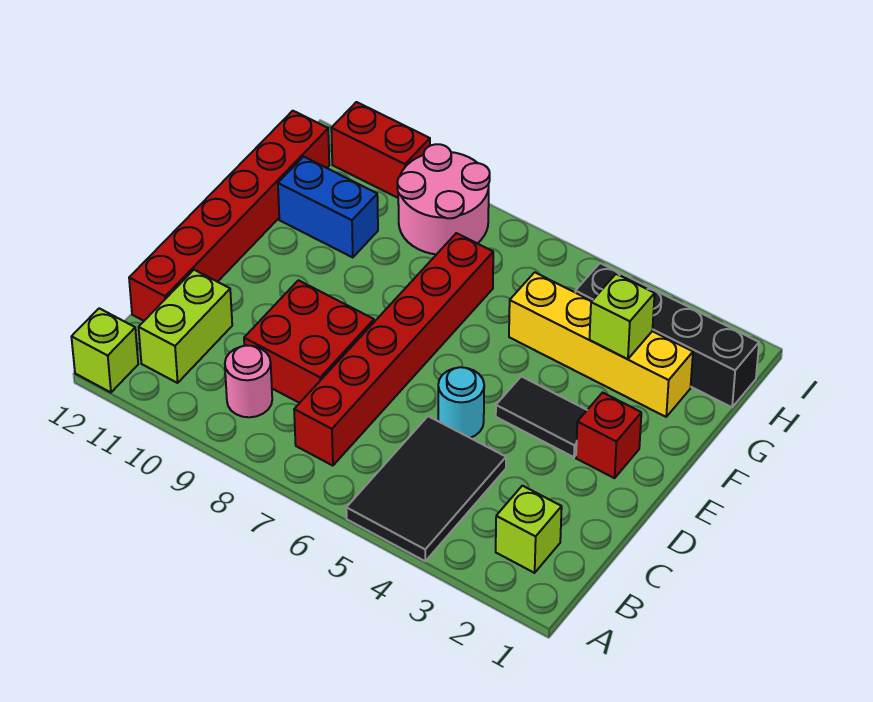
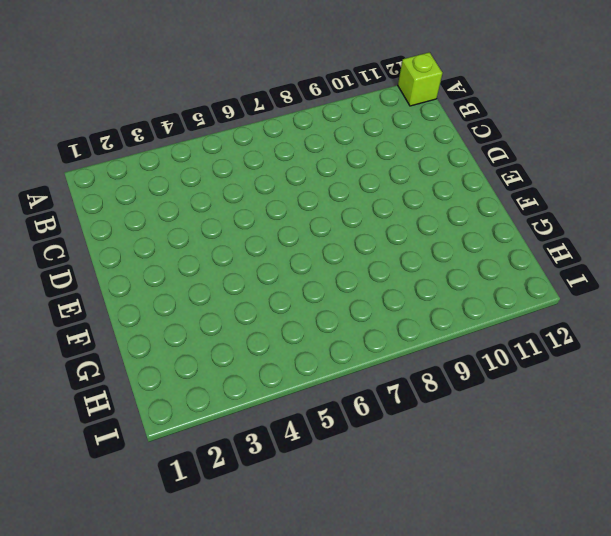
none -> black 2x3 tile [346,416,506,561]
none -> lime 1x1 brick [496,486,562,573]
none -> red 1x6 brick [294,233,493,466]

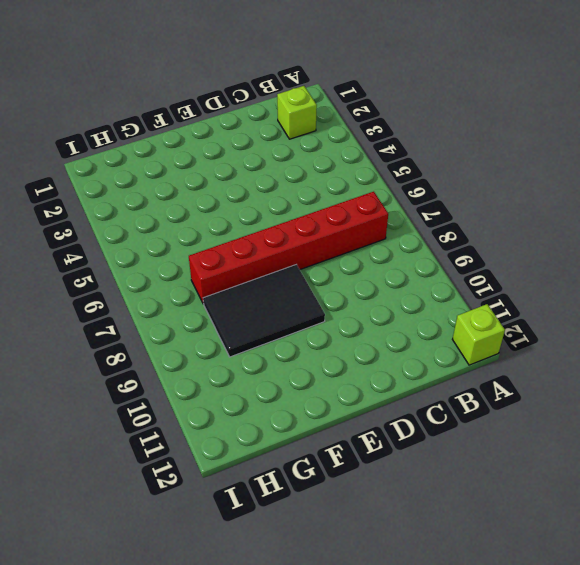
black 2x3 tile [203,265,325,357] -> black 2x3 tile moved to [346,416,506,561]
none -> pink 1x1 round brick [225,346,272,417]
none -> lime 1x2 brick [139,270,232,383]
none -> red 2x2 brick [244,280,374,403]

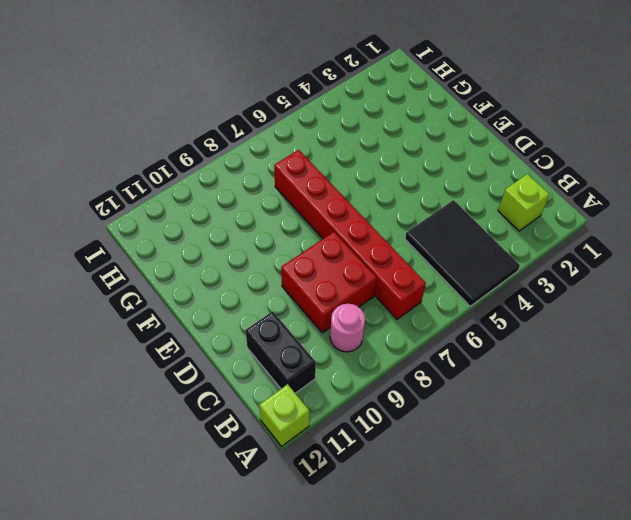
black 1x2 brick [245,311,316,393] -> lime 1x2 brick [139,270,232,383]
none -> red 1x6 brick [129,111,329,321]
none -> cyan 1x1 round brick [438,367,484,438]
none -> red 1x1 brick [576,393,641,478]

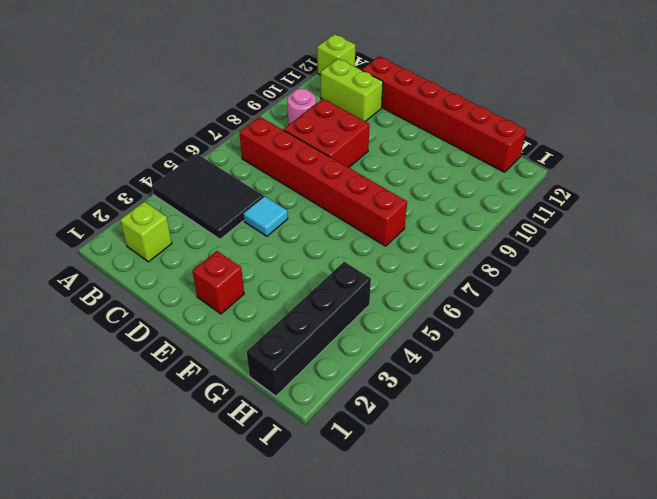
cyan 1x1 tile [243,196,288,236] -> cyan 1x1 round brick [438,367,484,438]
none -> black 1x2 tile [496,376,587,457]
none -> yellow 1x4 brick [509,272,693,417]
none -> blue 1x2 brick [278,157,378,258]

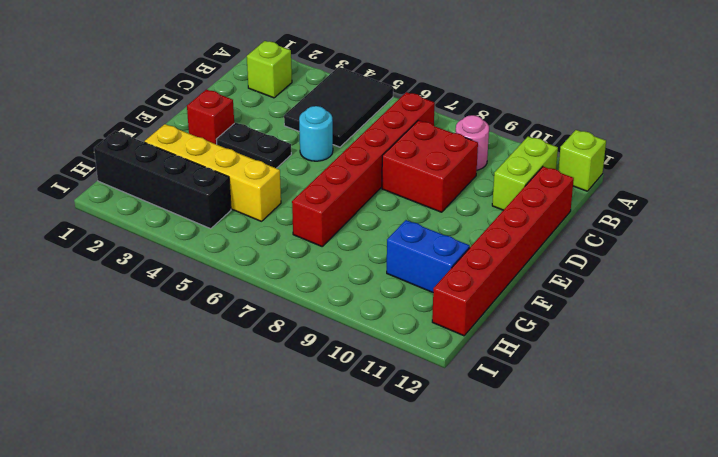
black 1x2 plate [216,123,291,168] -> black 1x2 tile [496,376,587,457]
none -> pink 2x2 round brick [397,144,490,254]
none -> red 1x2 brick [331,102,430,198]
none -> lime 1x1 brick [589,274,655,359]

